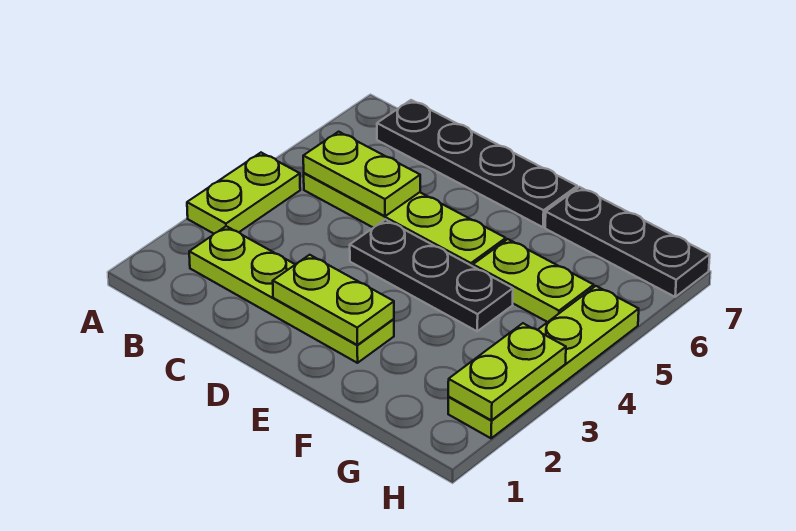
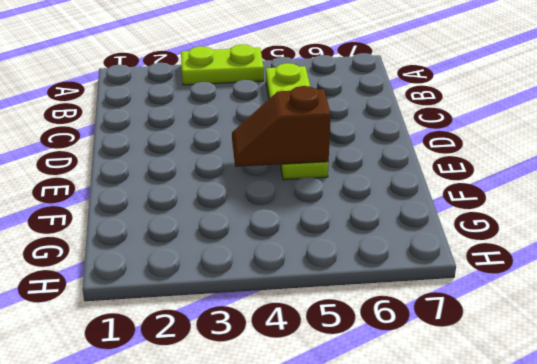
brown 1x2 slope [232,86,331,167] -> none
none -> lime 1x4 plate [189,226,394,363]
none -> black 1x4 plate [377,100,577,227]

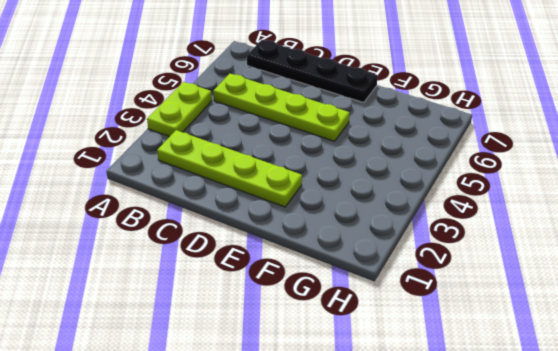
none -> black 1x3 plate [350,220,513,331]
none -> lime 1x2 plate [473,239,594,322]

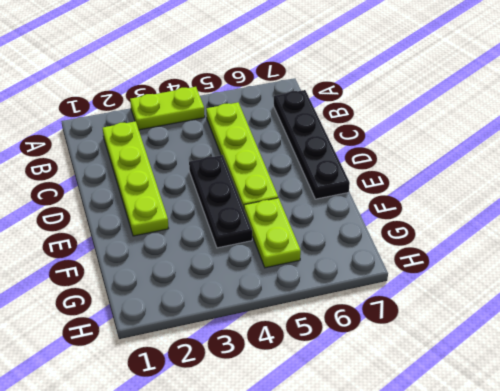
none -> black 1x3 plate [545,187,710,297]
none -> lime 1x4 plate [448,286,639,438]

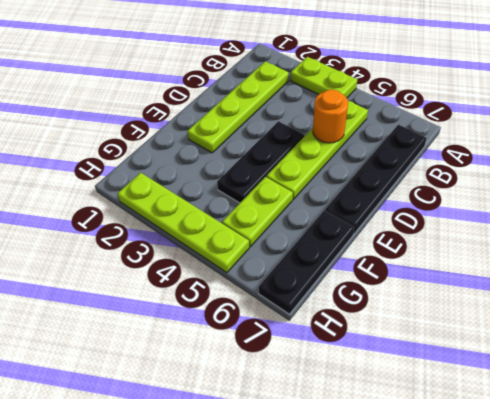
orange 1x1 round brick [313,90,348,143] -> lime 1x2 plate [303,132,420,216]
none -> lime 1x2 plate [273,255,394,345]
none -> lime 1x2 plate [448,323,566,420]

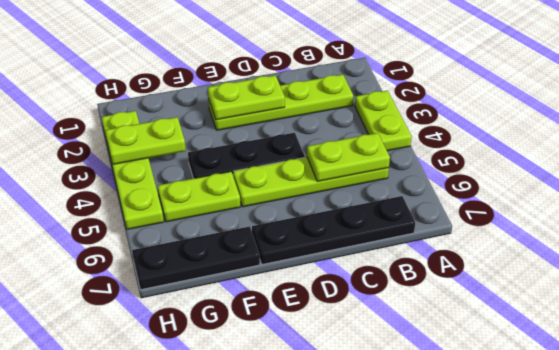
lime 1x2 plate [106,117,186,164] -> lime 1x2 plate turned to [448,323,566,420]

